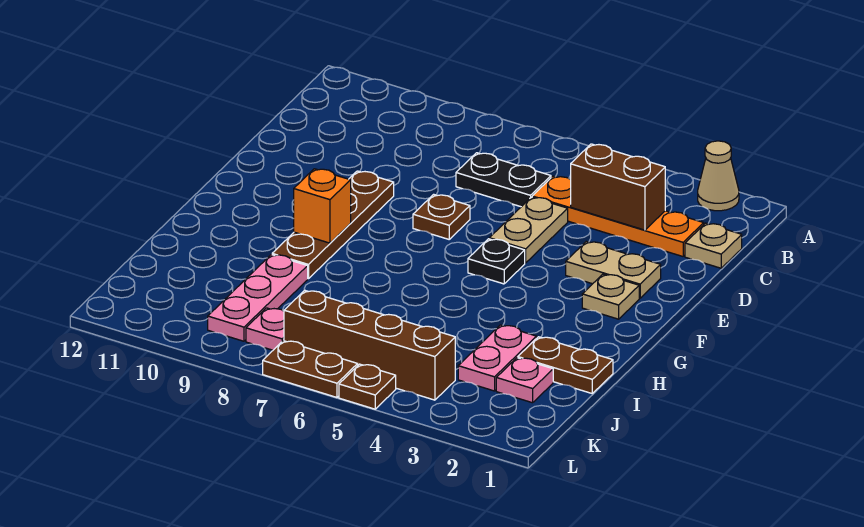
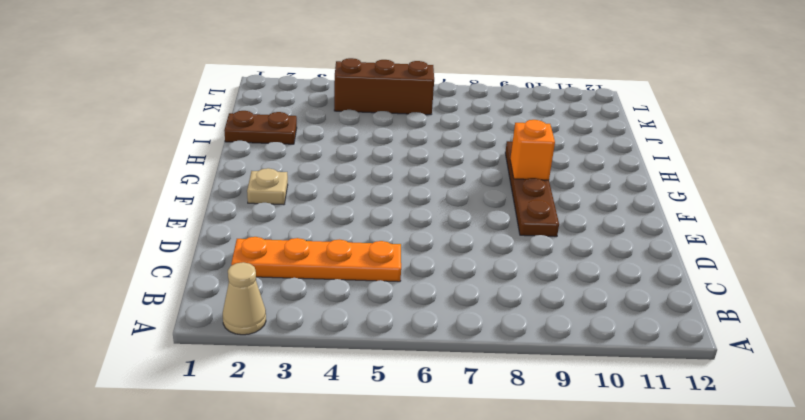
brown 1x3 brick [334,58,434,115] -> brown 1x4 brick [284,290,455,400]
none -> tan 1x1 plate [685,223,742,268]
none -> black 1x2 plate [456,153,551,207]
none -> tan 1x2 plate [489,197,568,263]

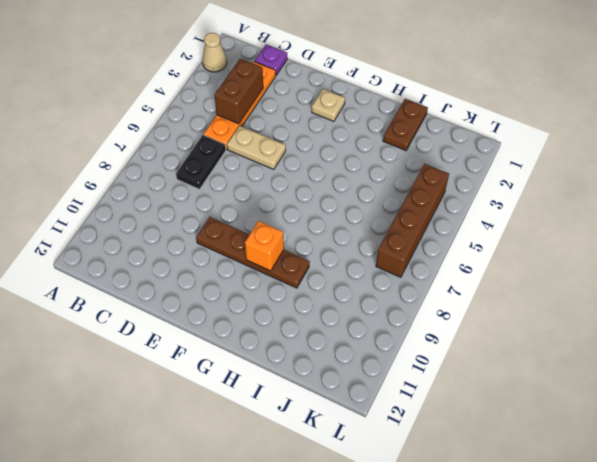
purple 1x1 plate [255,44,287,75] -> tan 1x1 plate [685,223,742,268]
none -> tan 1x2 plate [566,242,661,298]
none -> brown 1x1 plate [413,194,470,239]
none -> black 1x1 plate [468,239,525,284]

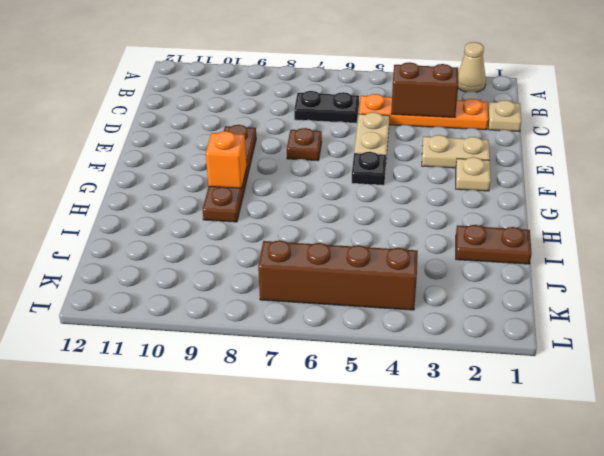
none -> pink 1x2 plate [458,325,537,391]
none -> pink 1x3 plate [208,254,308,341]
none -> pink 1x1 plate [496,358,553,403]

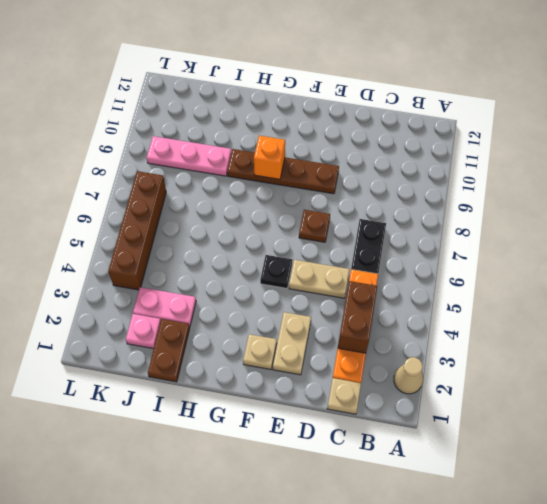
none -> pink 1x1 plate [246,308,284,350]
none -> brown 1x1 plate [339,364,396,409]
none -> brown 1x2 plate [263,341,358,397]

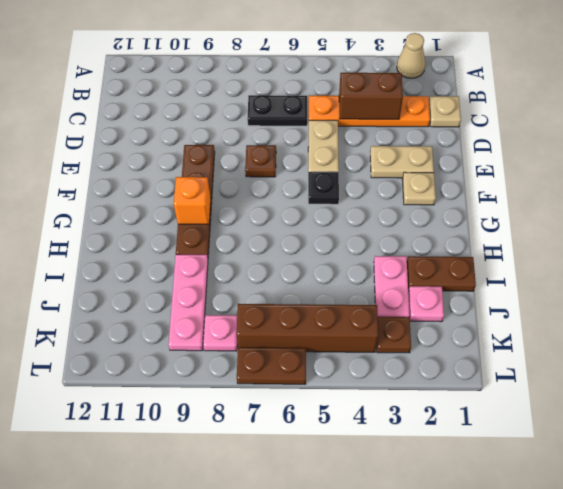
brown 1x1 plate [377,317,411,353] -> brown 1x1 plate moved to [339,364,396,409]

